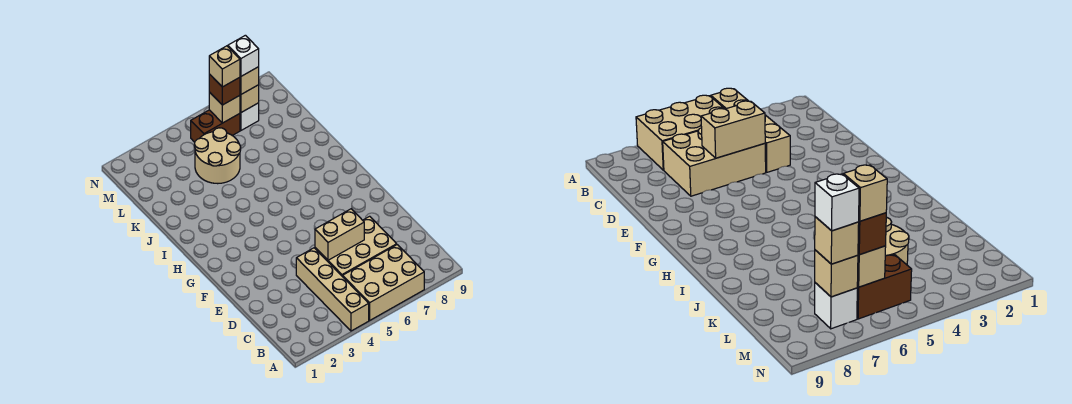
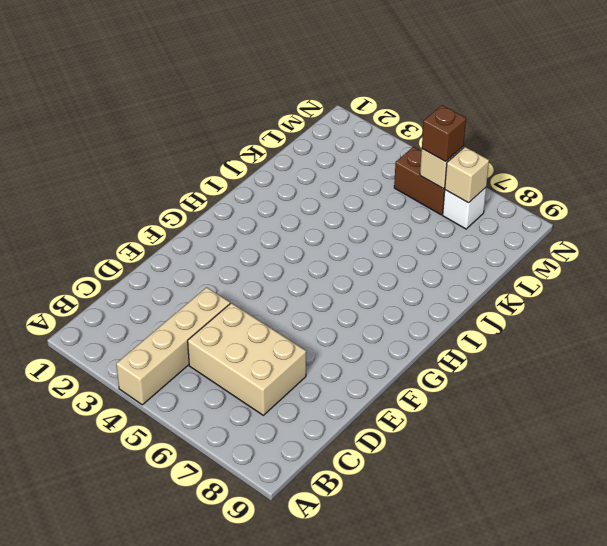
none -> tan 2x3 brick [343,245,424,320]
none -> tan 2x2 round brick [194,128,241,184]
none -> tan 1x2 brick [315,209,364,260]

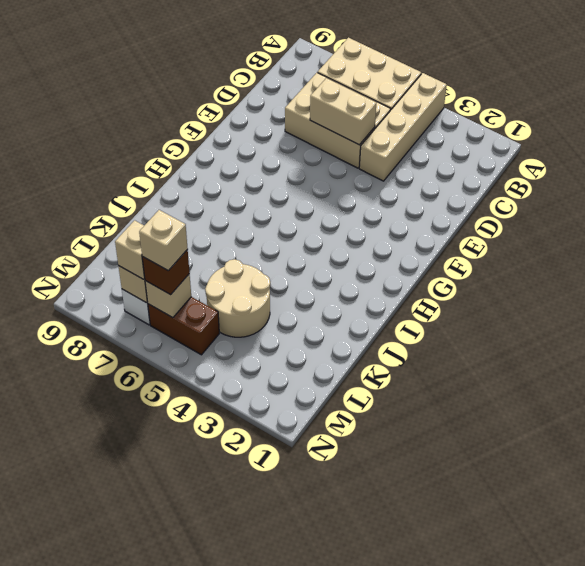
none -> white 1x1 brick [228,35,259,76]

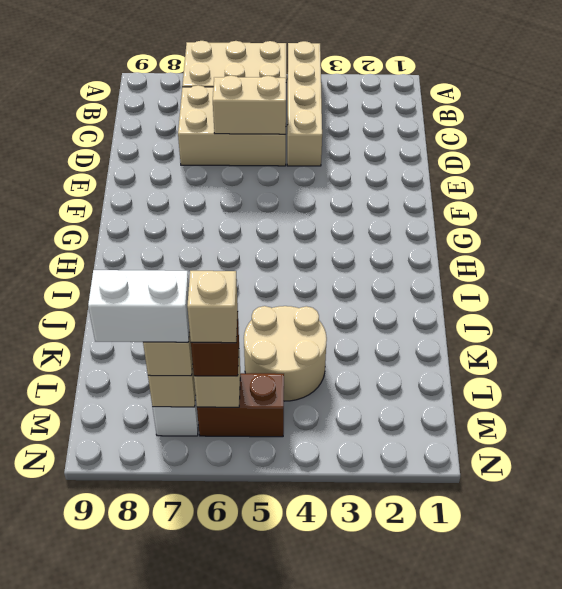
white 1x2 brick [88,270,189,342] -> white 1x1 brick [228,35,259,76]

